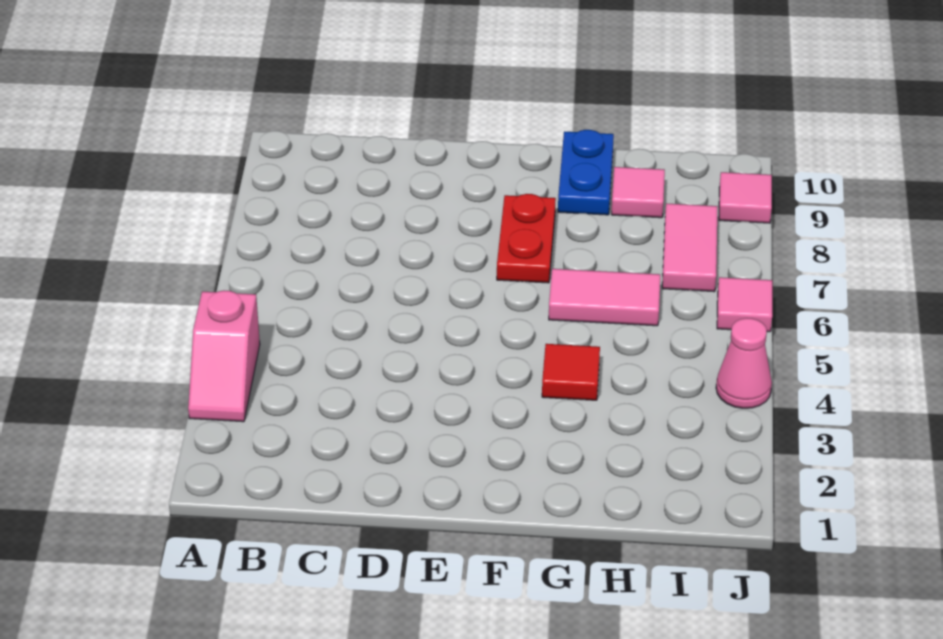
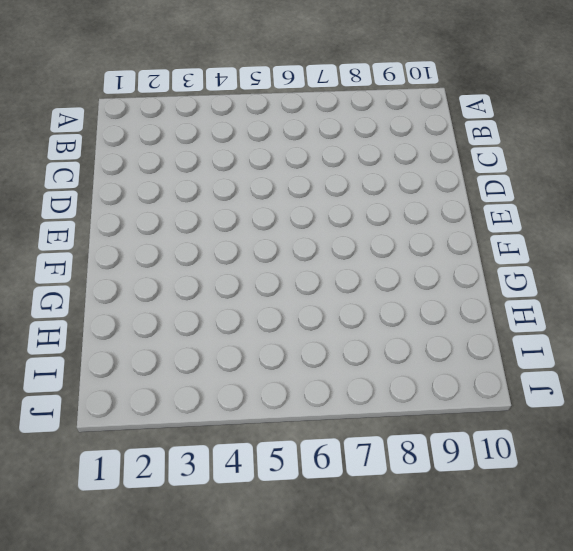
none -> pink 1x2 slope [188,291,260,422]
none -> red 1x2 plate [497,194,556,283]

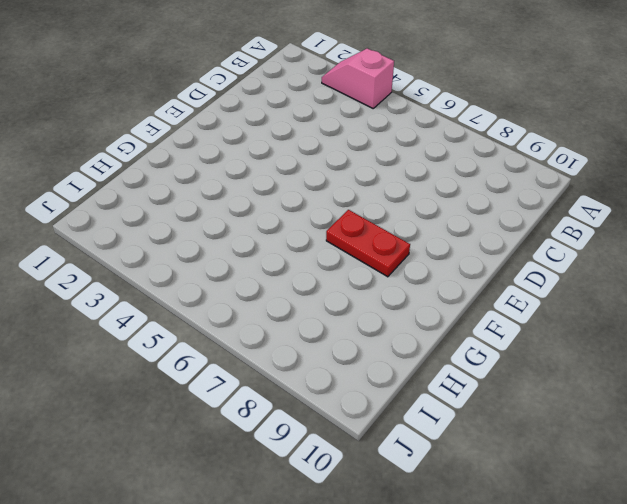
none -> red 1x1 tile [542,344,600,400]
none -> pink 1x2 tile [549,269,660,326]

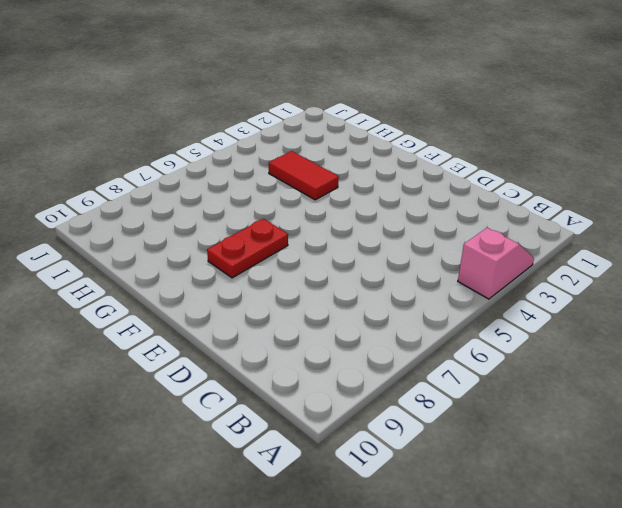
red 1x2 tile [269,151,339,200] -> red 1x1 tile [542,344,600,400]
none -> pink 1x2 tile [549,269,660,326]
none -> blue 1x2 plate [558,130,614,215]

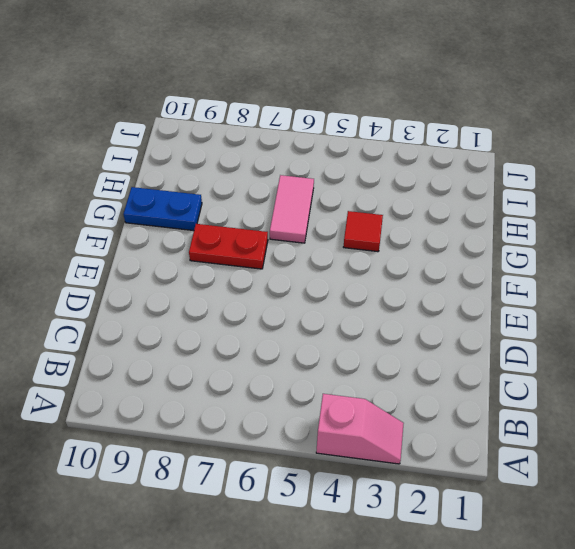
none -> pink 1x1 tile [611,167,665,218]
none -> pink 1x2 tile [662,203,718,292]

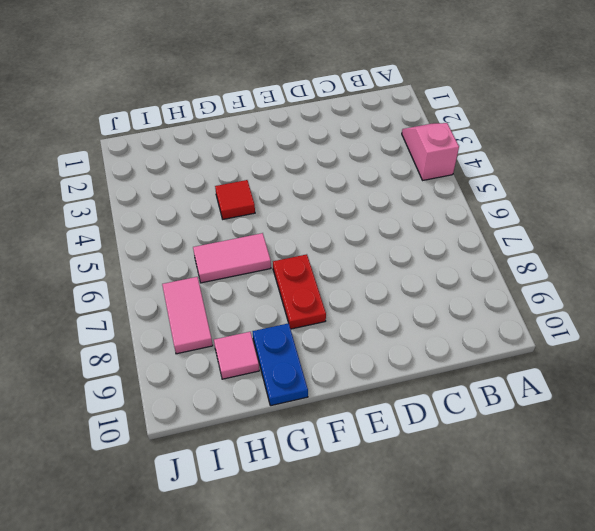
none -> pink 1x1 cone [716,318,772,408]
none -> pink 1x1 tile [717,277,772,332]

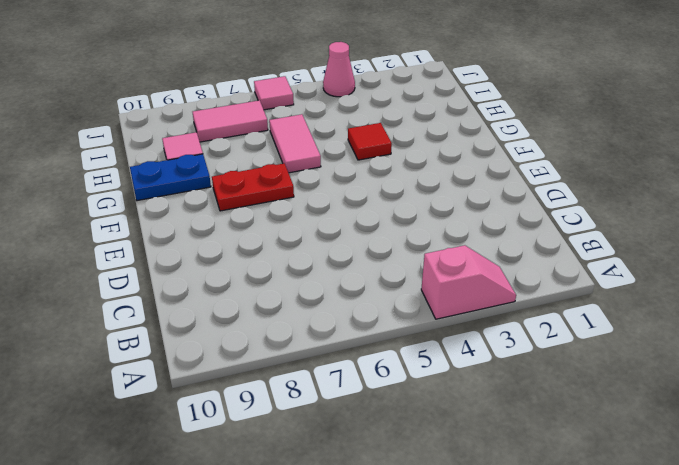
none -> pink 1x1 tile [719,172,772,223]

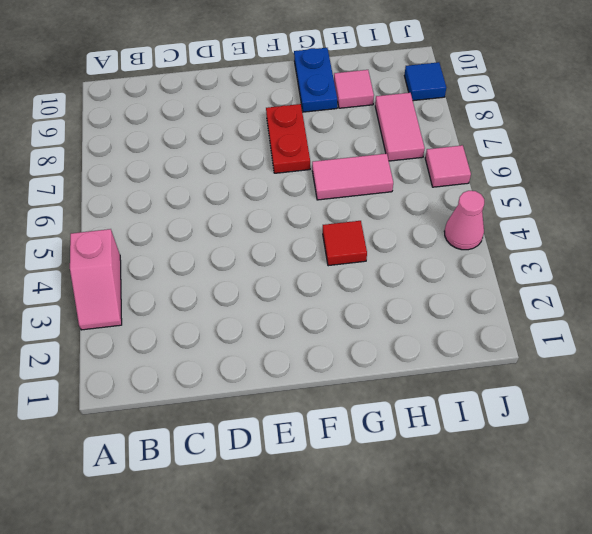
blue 1x1 tile [404,62,446,101] -> pink 1x1 tile [719,172,772,223]

